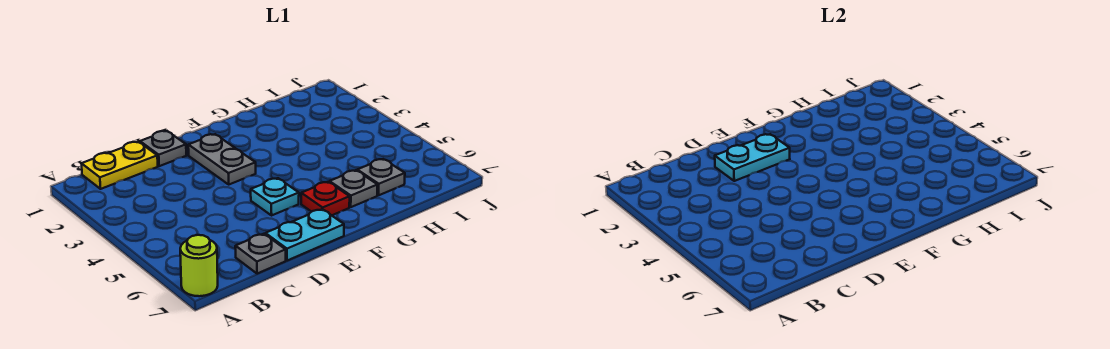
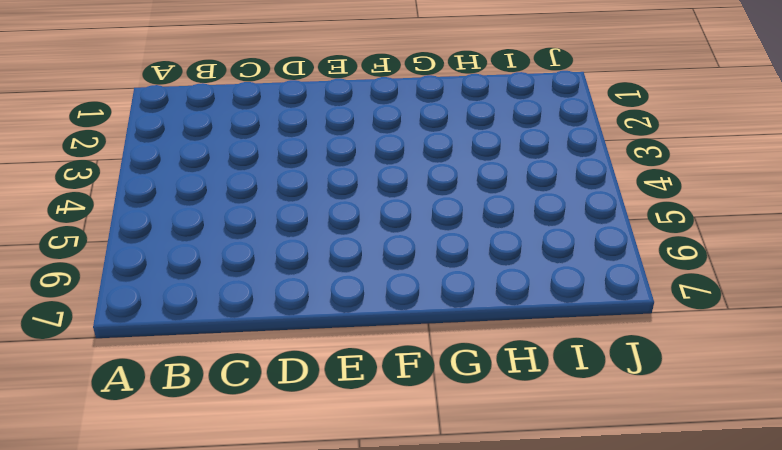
none -> lime 1x1 round brick [180,235,218,296]
none -> yellow 1x2 plate [82,142,158,189]

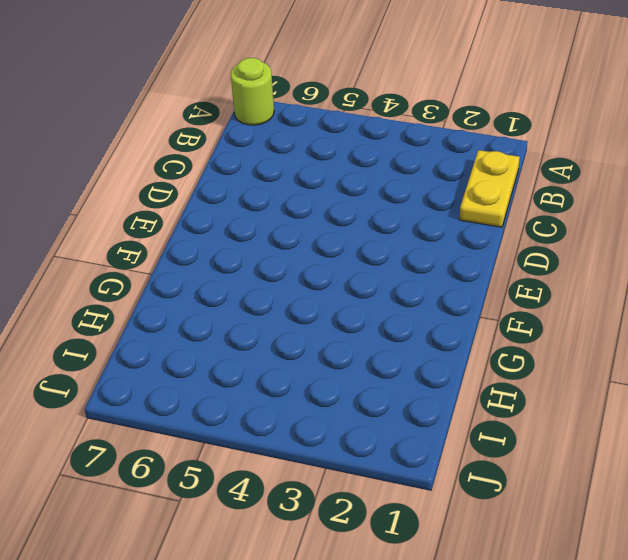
none -> grey 1x1 plate [235,234,286,274]
none -> grey 1x1 plate [140,131,186,166]

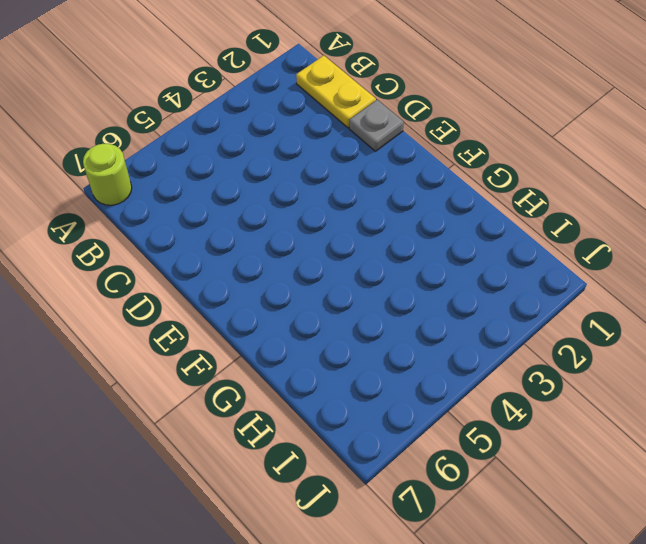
none -> grey 1x1 plate [235,234,286,274]
none -> cyan 1x2 plate [265,209,344,261]

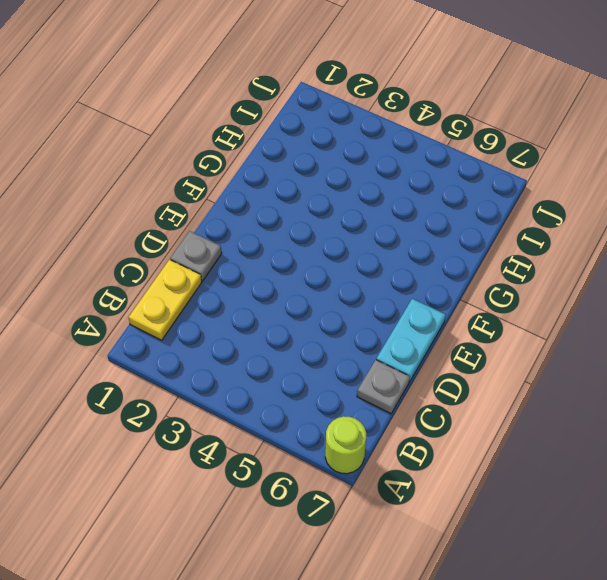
none -> grey 1x2 plate [188,134,256,184]
none -> cyan 1x1 plate [251,178,299,215]

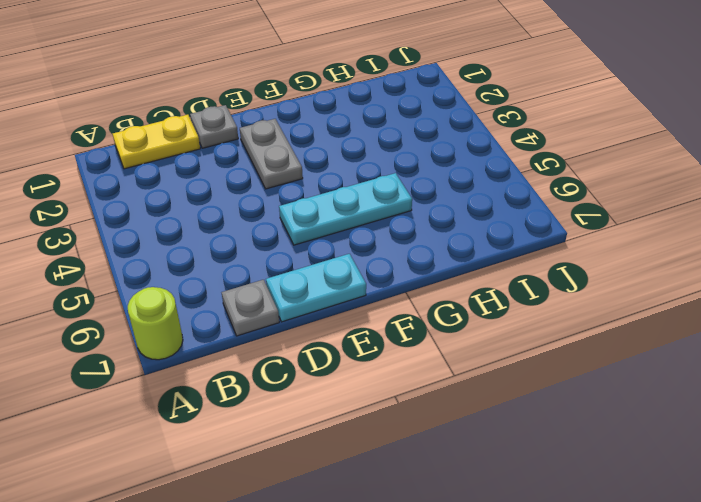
cyan 1x3 plate [279,173,412,245] -> cyan 1x1 plate [251,178,299,215]
none -> red 1x1 plate [301,182,350,215]
none -> grey 1x1 plate [330,170,377,207]

